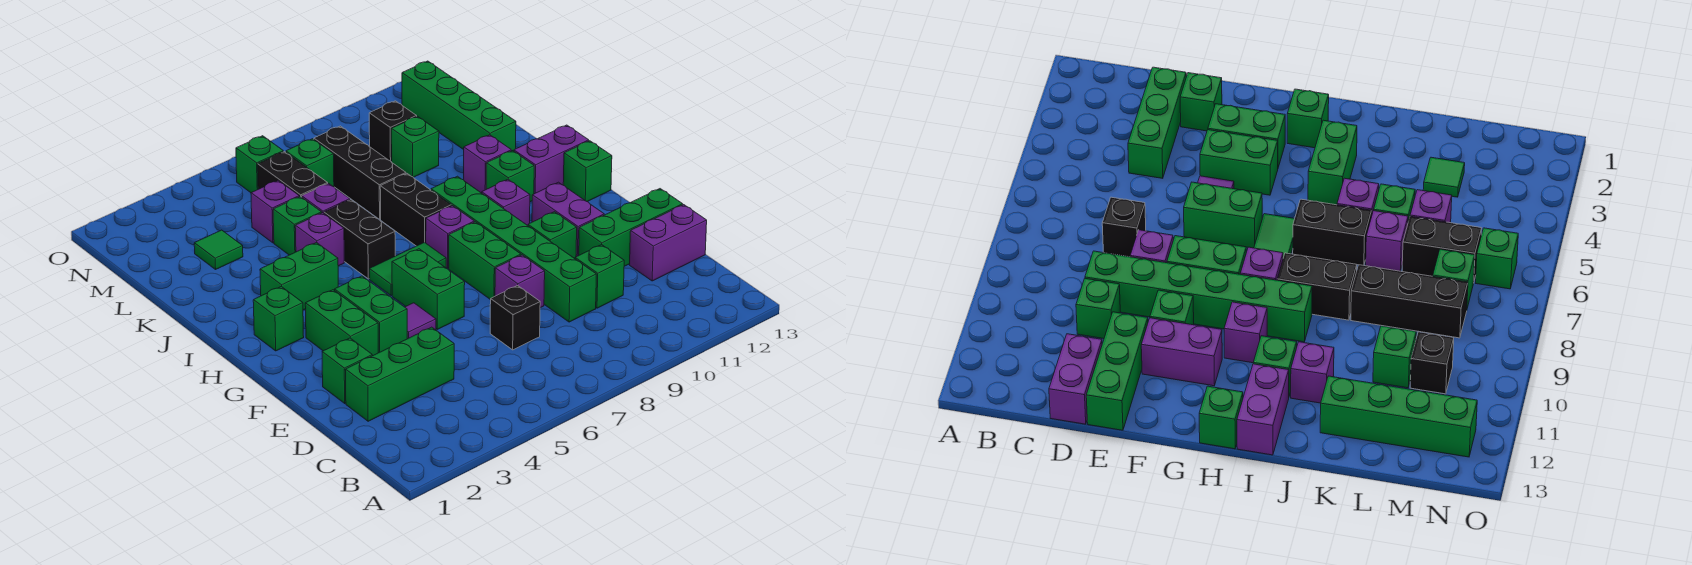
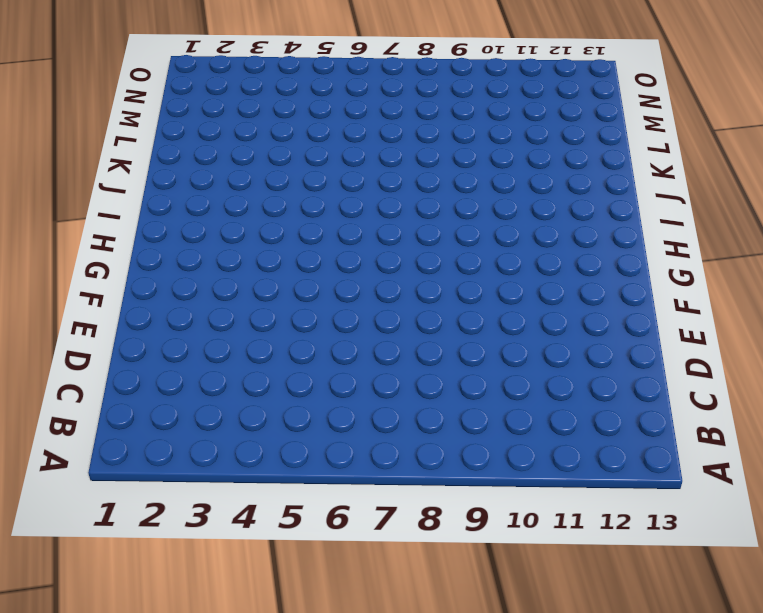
none -> green 1x3 brick [345,327,454,421]
none -> black 1x1 brick [490,285,540,350]
none -> green 1x6 brick [431,176,596,322]
none -> green 1x1 brick [575,245,624,308]

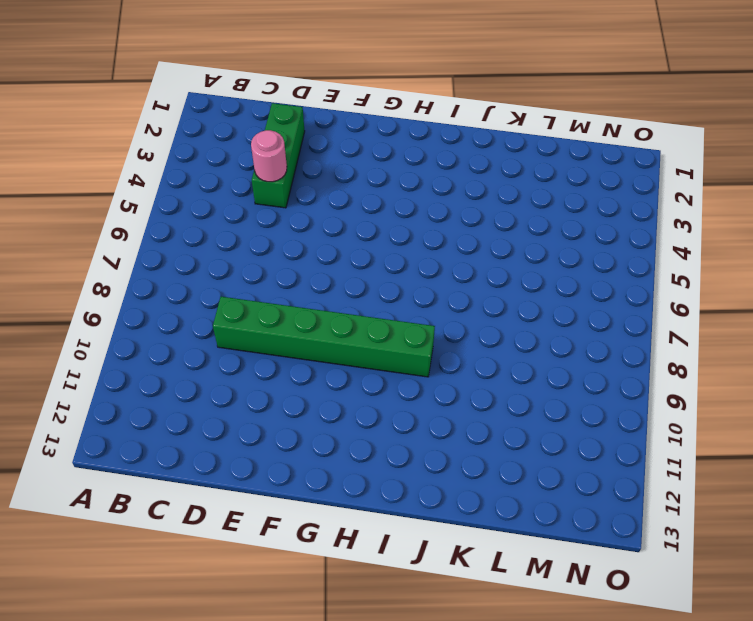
pink 1x1 round brick [251,130,287,182] -> none
none -> black 1x1 brick [490,285,540,350]
none -> green 1x1 brick [575,245,624,308]
none -> purple 1x2 brick [630,205,707,281]
none -> green 1x1 brick [322,338,372,403]

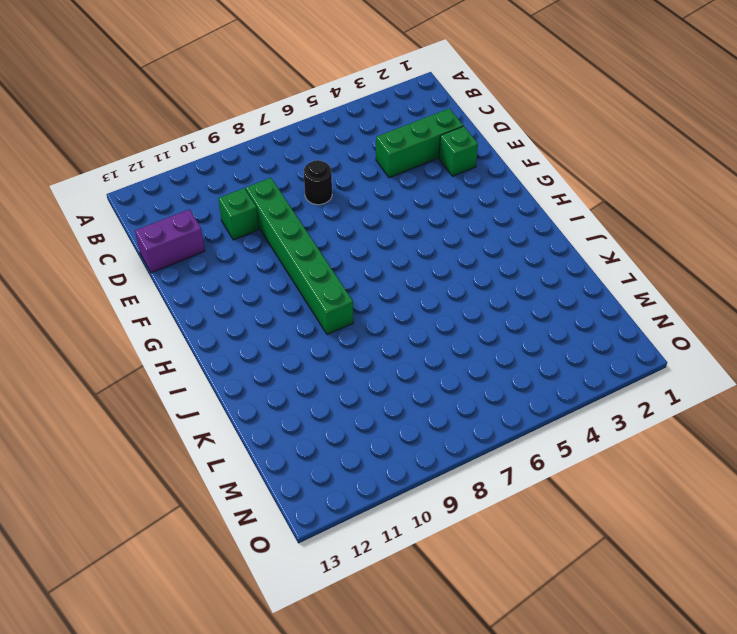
black 1x1 round brick [304,160,332,205] -> black 1x1 brick [490,285,540,350]
none -> purple 1x1 brick [495,255,545,308]
none -> green 1x3 brick [579,189,683,266]
none -> green 1x2 brick [305,290,378,356]
none -> green 1x2 brick [335,276,407,353]

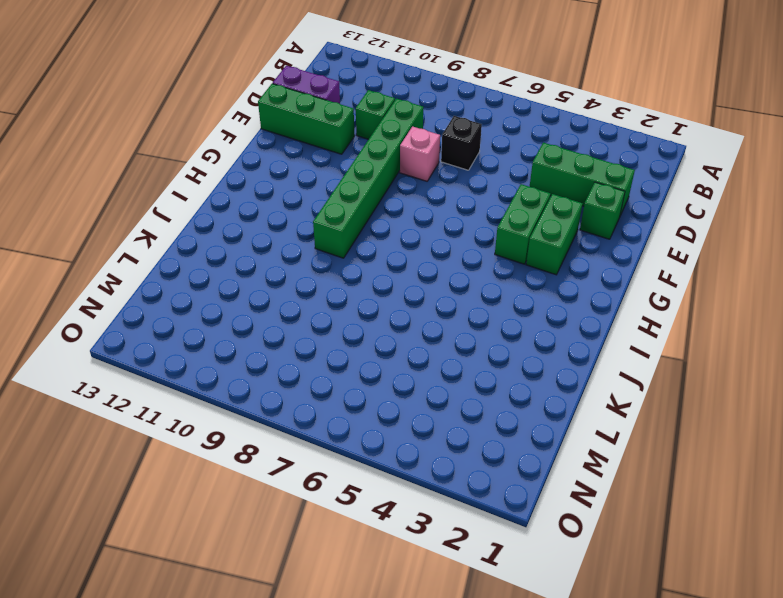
pink 1x1 brick [400,127,440,181] -> purple 1x1 brick [495,255,545,308]
none -> purple 1x1 tile [405,303,436,339]
none -> green 1x2 brick [392,249,465,329]
none -> green 1x2 brick [449,222,521,300]
none -> green 1x1 brick [528,212,577,259]

